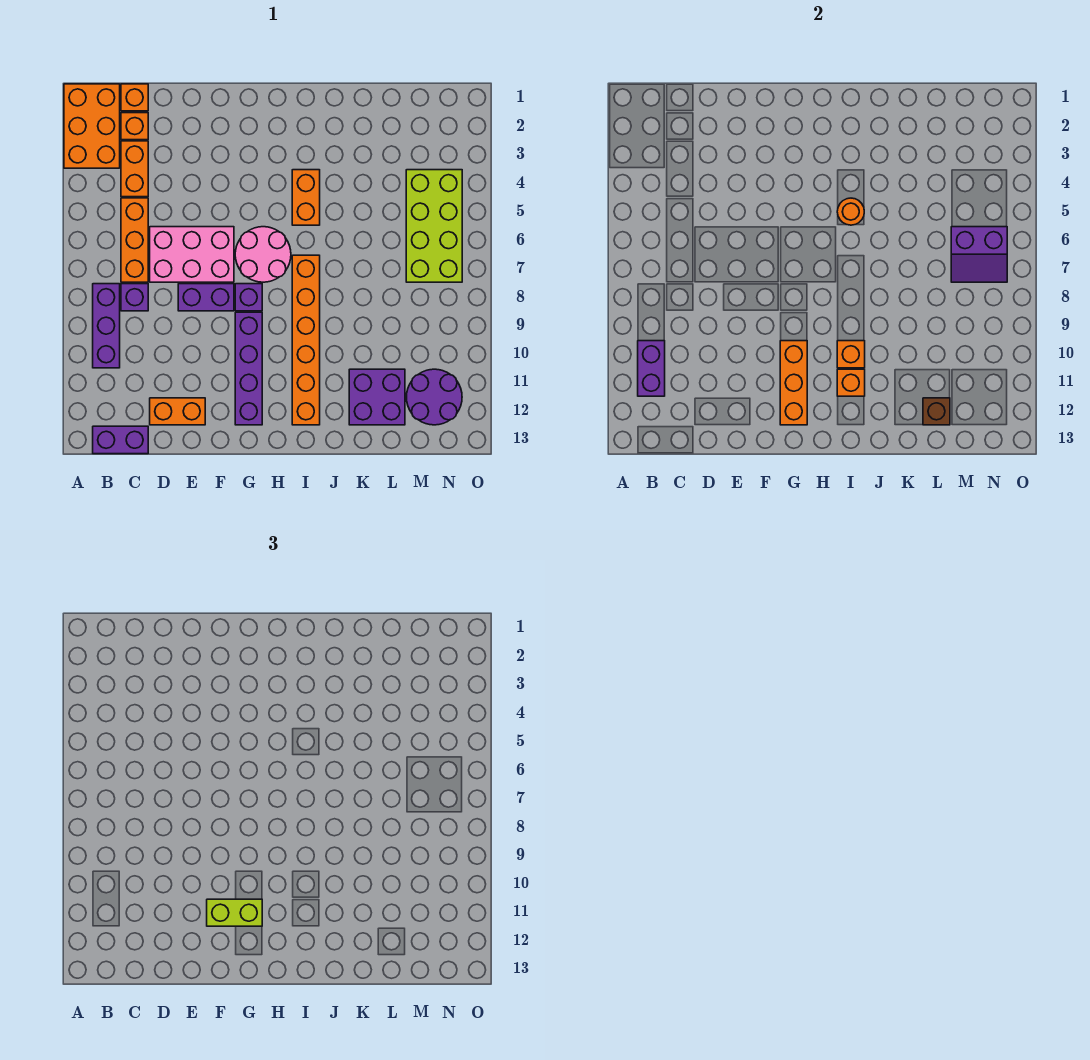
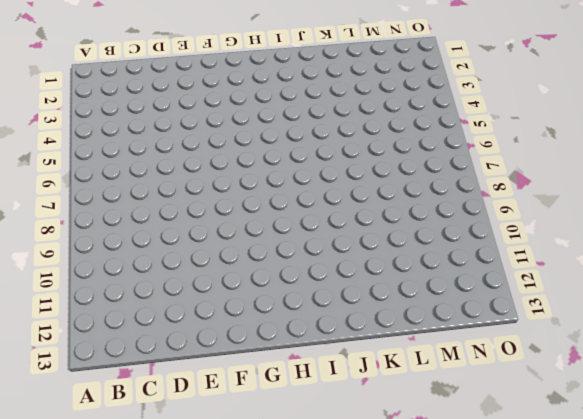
none -> orange 2x3 brick [64,84,120,168]
none -> purple 1x3 brick [93,284,120,368]
none -> purple 1x2 brick [93,426,148,454]

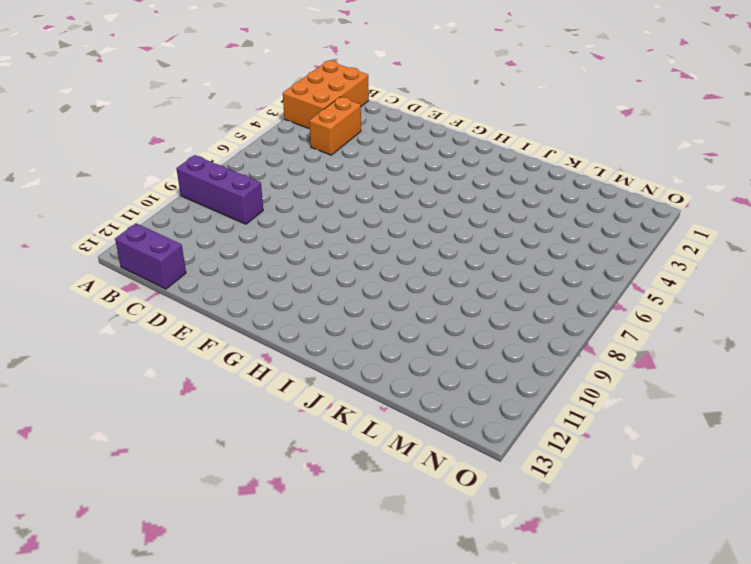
purple 1x3 brick [176,155,263,224] -> purple 1x3 brick turned to [93,284,120,368]
none -> orange 1x1 brick [121,84,148,111]
none -> orange 1x1 brick [121,113,148,140]
none -> orange 1x3 brick [121,198,148,282]

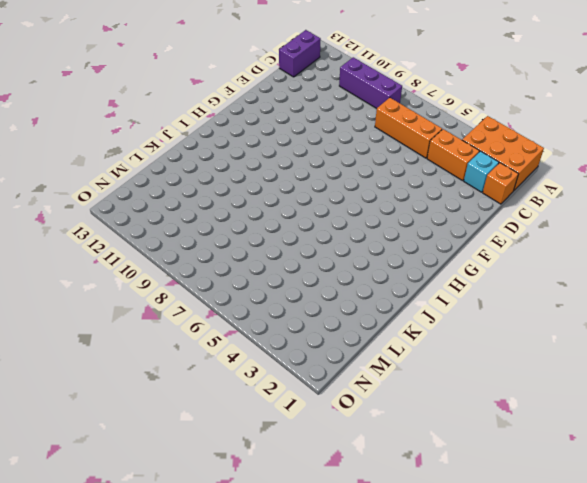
cyan 1x1 brick [464,151,499,192] -> orange 1x1 brick [121,113,148,140]
none -> purple 1x1 brick [121,284,148,311]
none -> pink 2x3 brick [150,227,234,282]
none -> orange 1x2 brick [150,398,205,425]

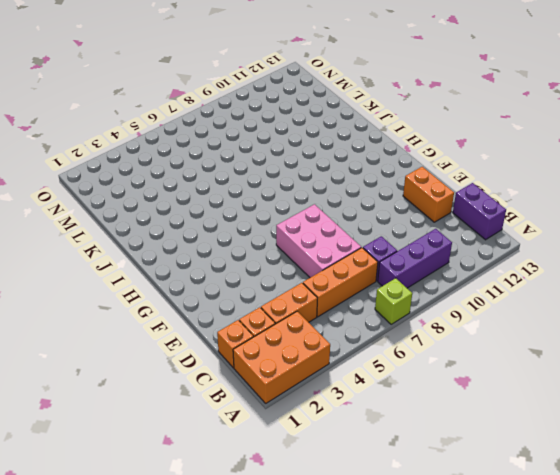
lime 1x1 brick [375,278,412,324] -> none
none -> purple 1x2 brick [178,284,234,311]
none -> pink 2x2 round brick [235,227,291,282]
none -> purple 1x1 brick [235,284,262,311]

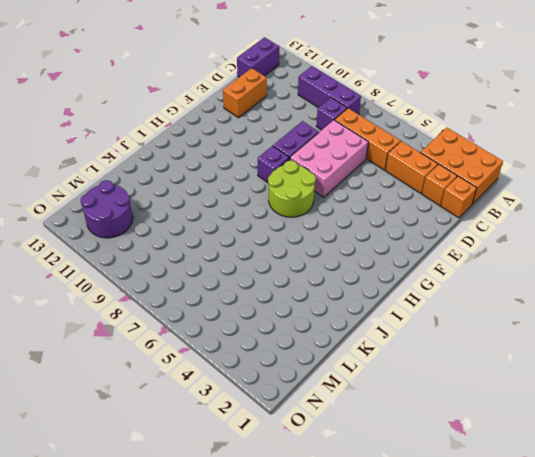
lime 2x2 round brick [268,161,316,217] -> pink 2x2 round brick [235,227,291,282]
none -> purple 1x4 brick [235,312,262,425]
none -> orange 1x2 brick [292,170,320,225]
none -> orange 1x6 brick [292,255,320,425]

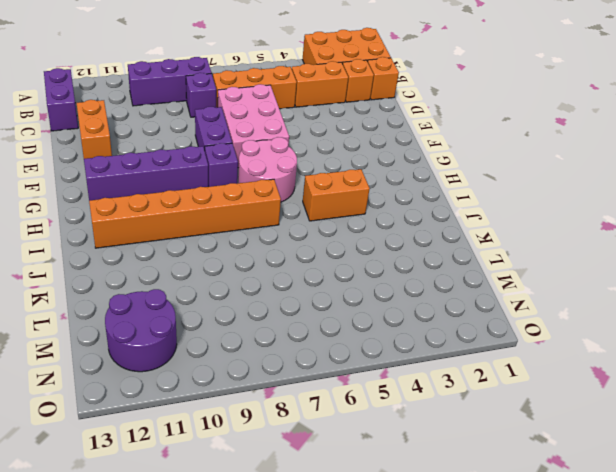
none -> purple 2x2 brick [349,369,405,425]
none -> lime 2x4 brick [406,170,462,282]
none -> purple 1x2 brick [638,341,665,396]

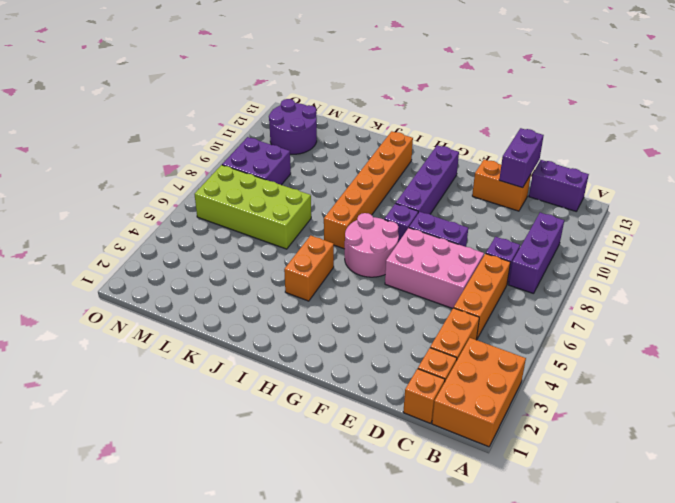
purple 1x2 brick [499,128,544,188] -> purple 1x2 brick moved to [638,341,665,396]
lime 2x4 brick [195,165,311,249] -> lime 2x4 brick turned to [406,170,462,282]
purple 2x2 brick [222,137,291,185] -> purple 2x2 brick moved to [349,369,405,425]
none -> orange 1x3 brick [780,341,807,425]
none -> orange 1x1 round brick [837,198,864,225]
none -> orange 1x1 brick [837,341,865,368]

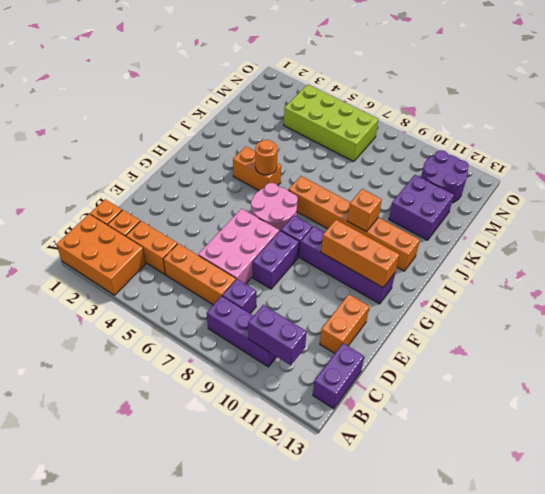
none -> orange 1x1 brick [837,369,865,396]
none -> brown 1x1 brick [923,398,950,425]
none -> purple 2x2 slope [951,227,1007,282]

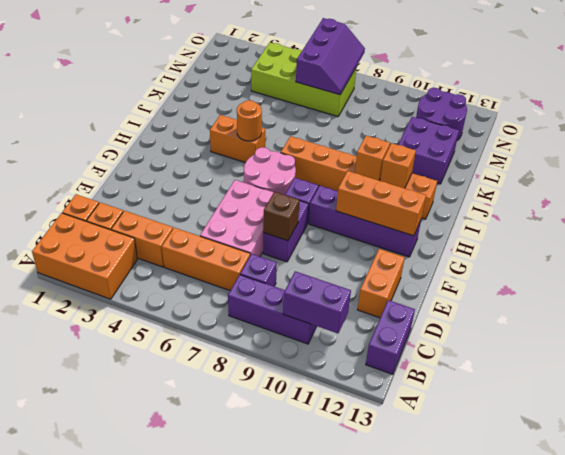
brown 1x1 brick [263,192,299,241] -> brown 1x1 brick moved to [923,398,950,425]
purple 2x3 slope [296,18,365,95] -> purple 2x2 slope [951,227,1007,282]
none -> lime 1x2 brick [207,899,262,926]

